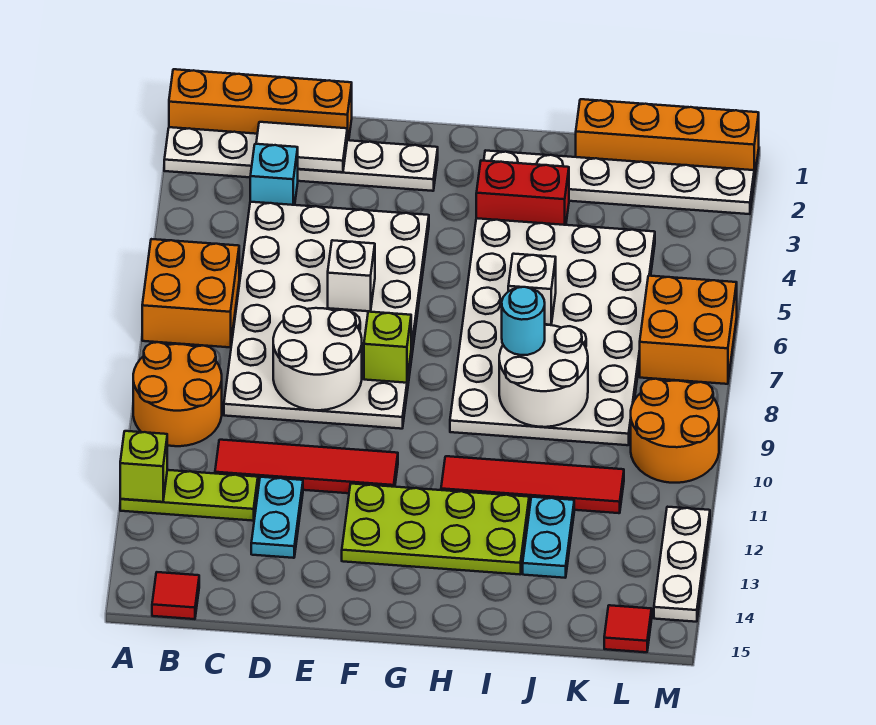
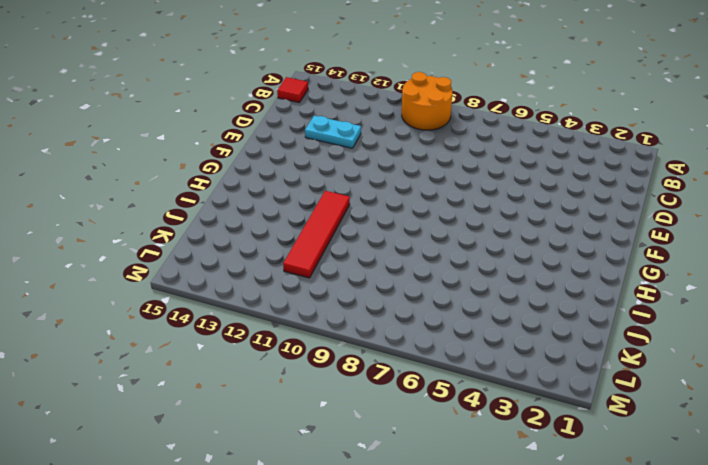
none -> orange 1x4 brick [169,69,352,140]
none -> white 1x6 plate [164,127,438,191]
none -> orange 2x2 brick [142,239,239,347]

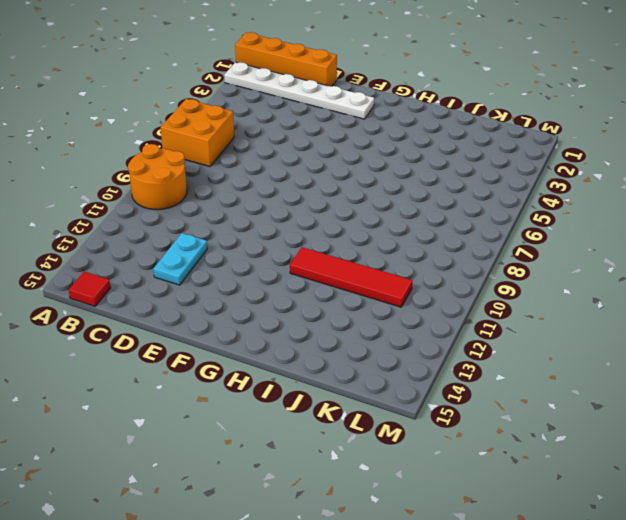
none -> lime 1x3 plate [120,470,258,521]
none -> cyan 1x1 brick [250,144,298,205]
none -> white 4x6 plate [224,202,429,429]

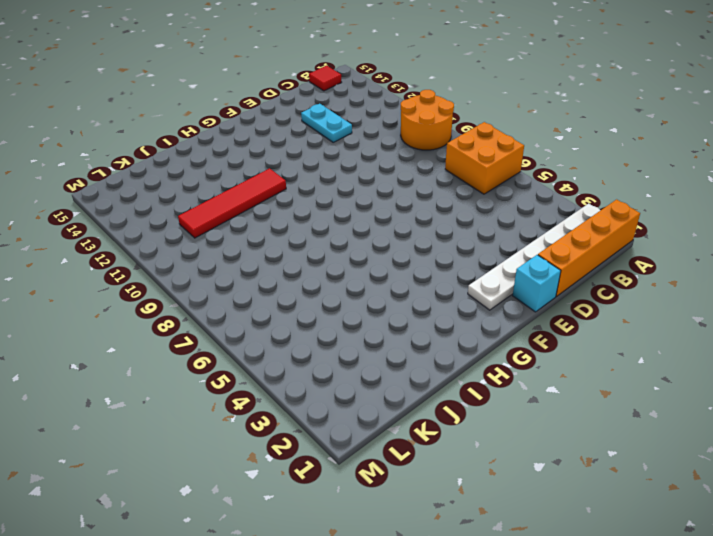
cyan 1x1 brick [513,255,561,312] -> cyan 1x1 brick moved to [250,144,298,205]
none -> lime 1x3 plate [120,470,258,521]
none -> white 4x6 plate [224,202,429,429]
none -> red 1x4 tile [215,440,398,493]

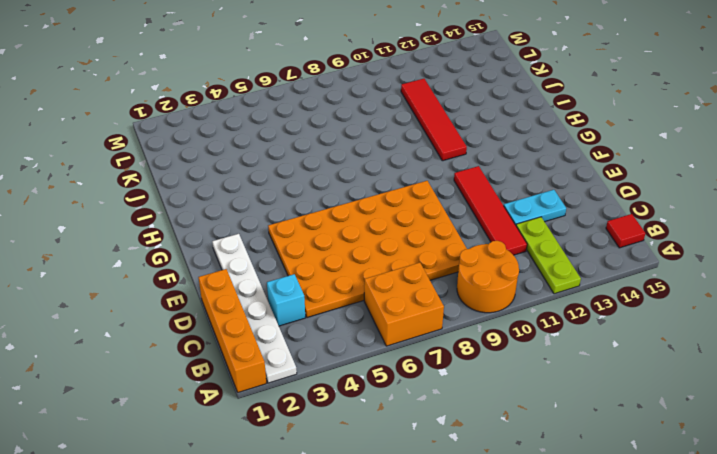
orange 4x6 plate [268,181,467,318] -> white 4x6 plate [224,202,429,429]
none -> lime 2x4 plate [342,484,529,574]
none -> white 1x6 plate [484,150,754,214]
none -> red 1x2 brick [476,161,569,225]

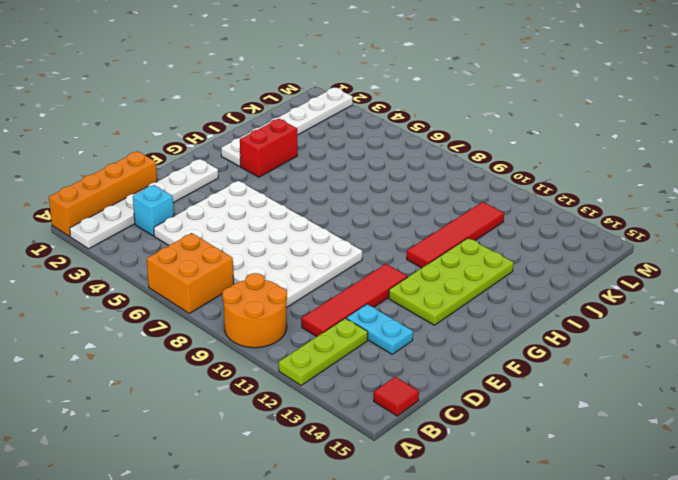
none -> white 4x6 plate [450,218,655,445]
none -> orange 1x4 brick [576,99,759,180]
none -> cyan 1x2 plate [523,497,574,578]

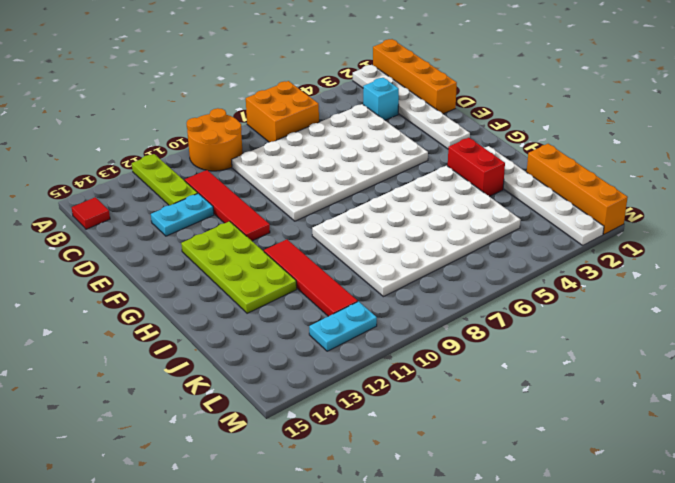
cyan 1x2 plate [309,302,377,351] -> cyan 1x2 plate moved to [523,497,574,578]
none -> orange 2x2 brick [640,276,737,384]
none -> orange 2x2 round brick [631,379,719,483]
none -> red 1x1 tile [604,605,652,652]

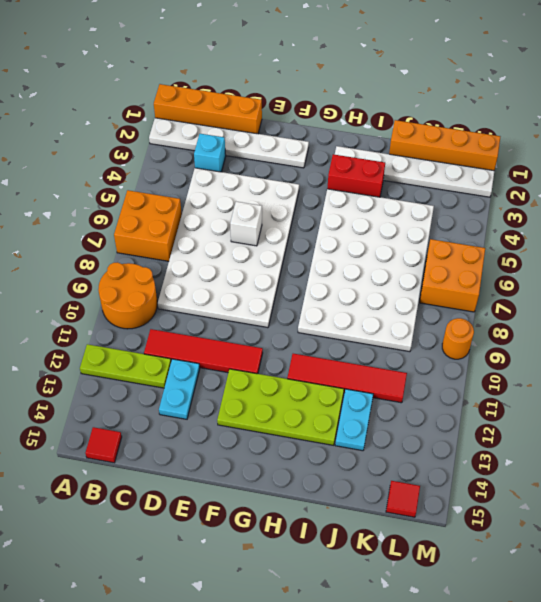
orange 1x1 round brick [442,318,474,359] -> orange 2x2 round brick [631,379,719,483]
none -> white 1x3 plate [654,507,710,622]
none -> lime 1x1 brick [120,431,167,502]
none -> white 1x2 tile [256,122,347,172]

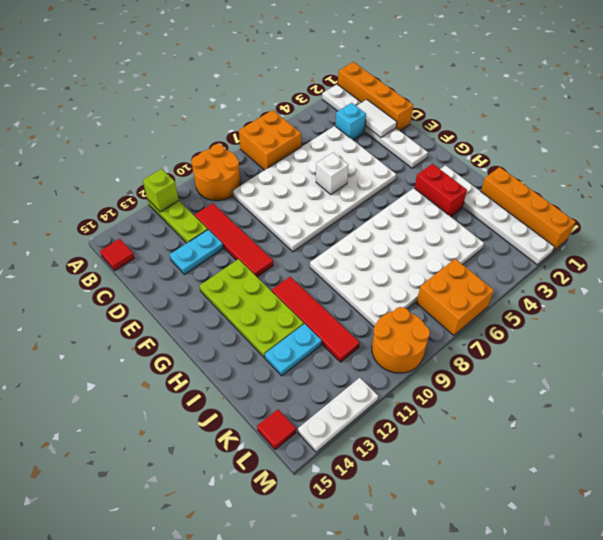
none -> white 2x2 round brick [273,306,362,410]
none -> lime 1x1 brick [364,312,411,383]
none -> white 1x1 brick [508,254,556,325]

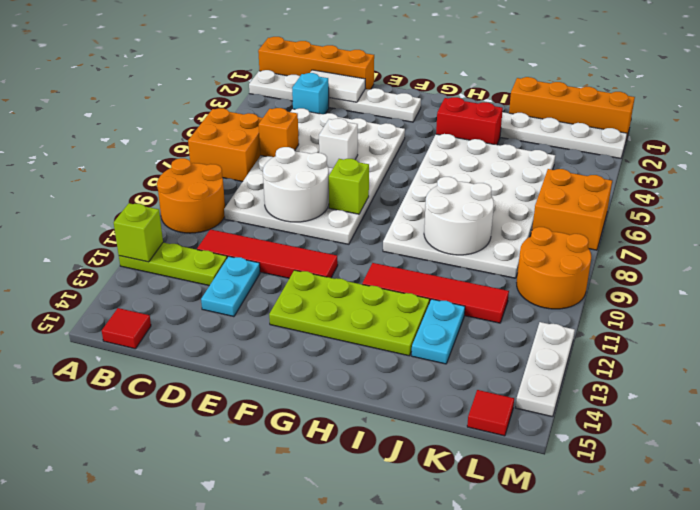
orange 1x1 brick [259,108,299,157] -> none
none -> white 1x1 brick [508,254,556,325]
none -> cyan 1x1 round brick [502,287,545,355]

